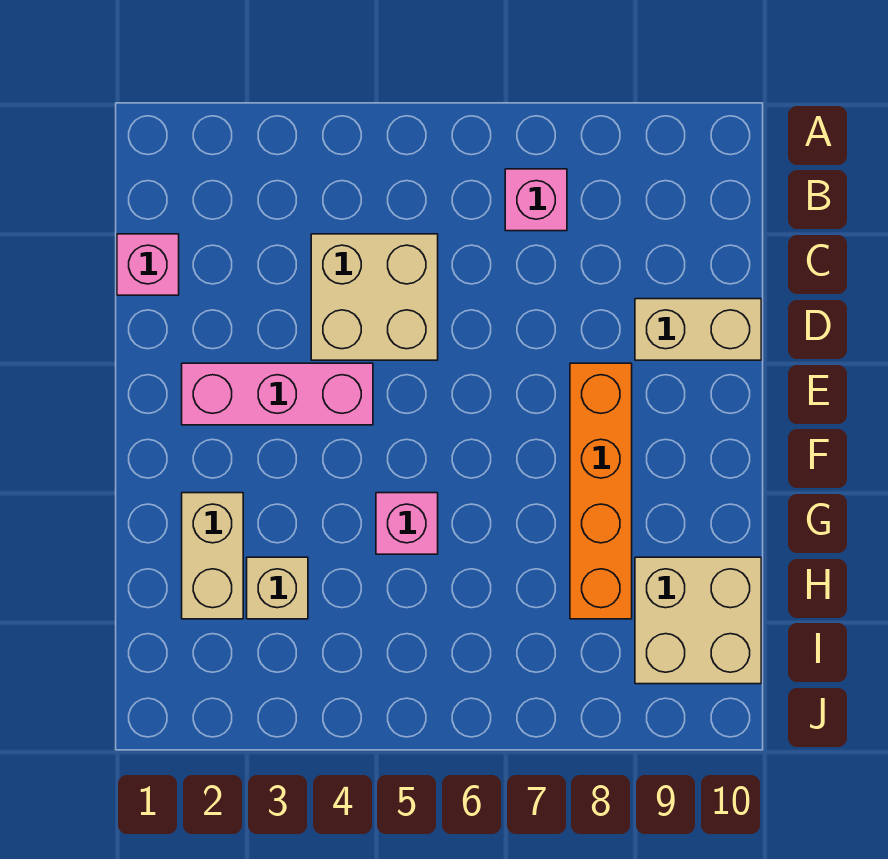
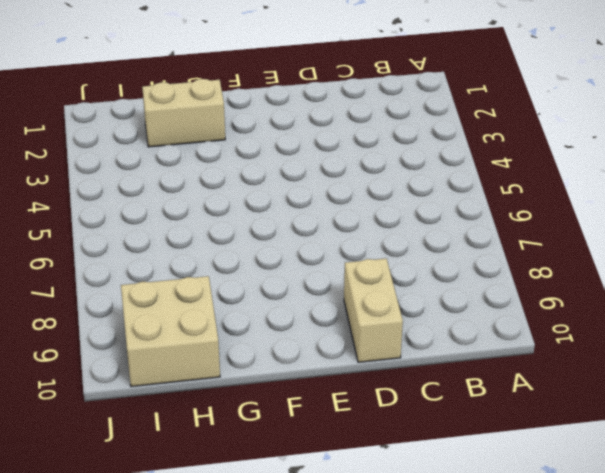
none -> pink 1x1 brick [505,169,567,231]
none -> pink 1x1 brick [117,234,179,295]

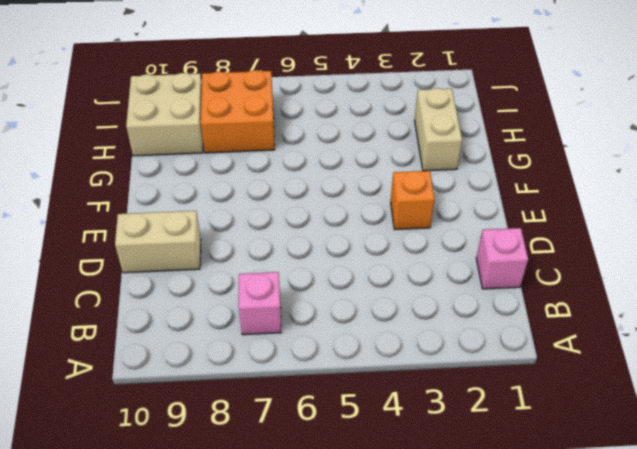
orange 1x1 brick [391,171,435,230] -> pink 1x3 brick [182,363,373,425]
orange 2x2 brick [201,70,275,153] -> orange 1x4 brick [570,363,632,619]
none -> tan 2x2 brick [311,234,438,360]
none -> pink 1x1 brick [376,493,438,554]

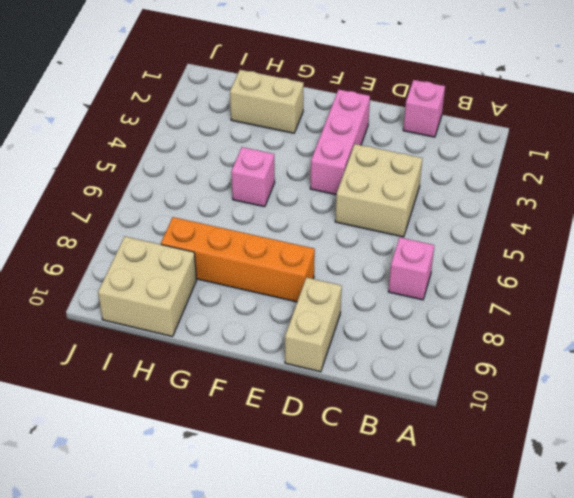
none -> tan 1x1 brick [247,557,308,619]

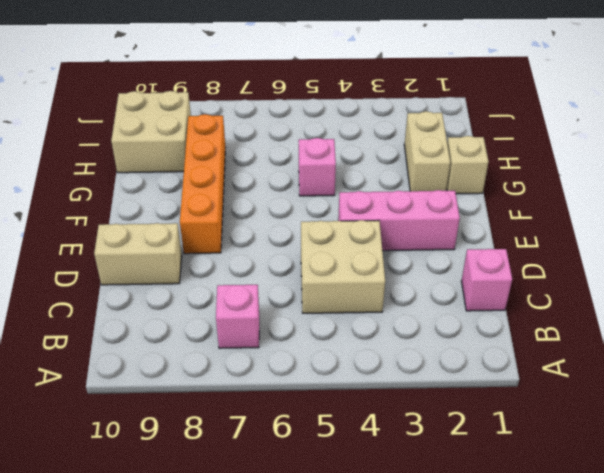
tan 1x1 brick [447,136,489,194] -> tan 1x1 brick moved to [247,557,308,619]

